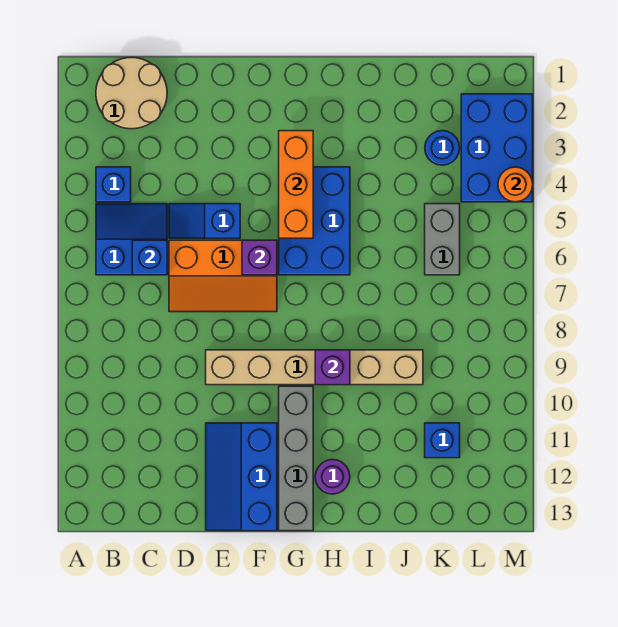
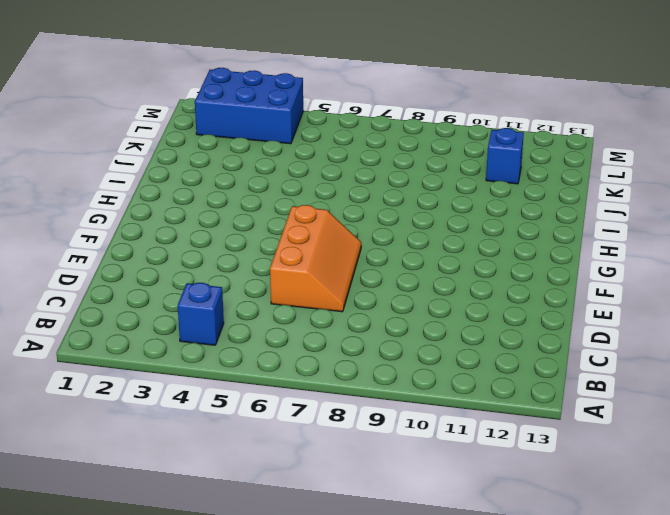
none -> tan 2x2 round brick [96,57,167,129]
none -> blue 2x2 slope [96,204,167,275]
none -> blue 1x2 slope [169,204,240,238]

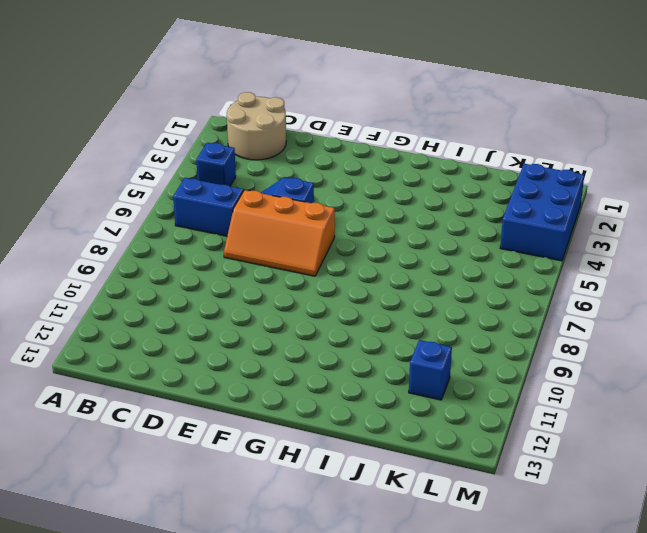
none -> tan 1x6 brick [206,350,423,385]
none -> blue 2x3 slope [206,423,277,531]
none -> blue 2x3 brick [279,167,350,275]

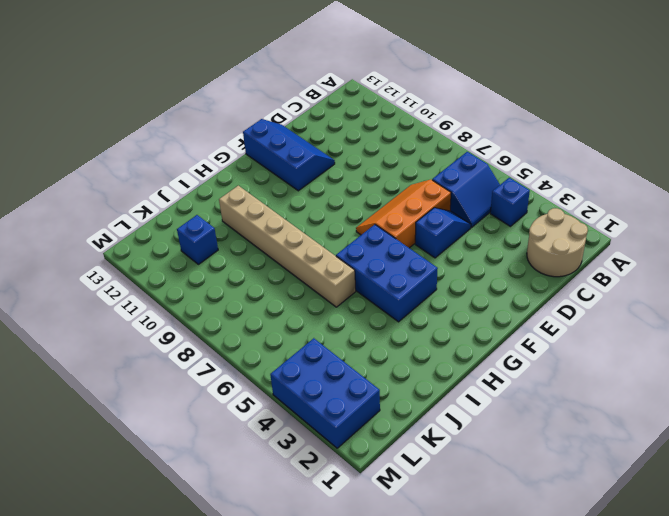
tan 1x6 brick [219,186,356,307] -> tan 1x6 brick turned to [206,350,423,385]
none -> grey 1x4 brick [279,386,313,531]
none -> purple 1x1 round brick [315,460,350,494]
none -> blue 1x1 round brick [425,131,460,165]

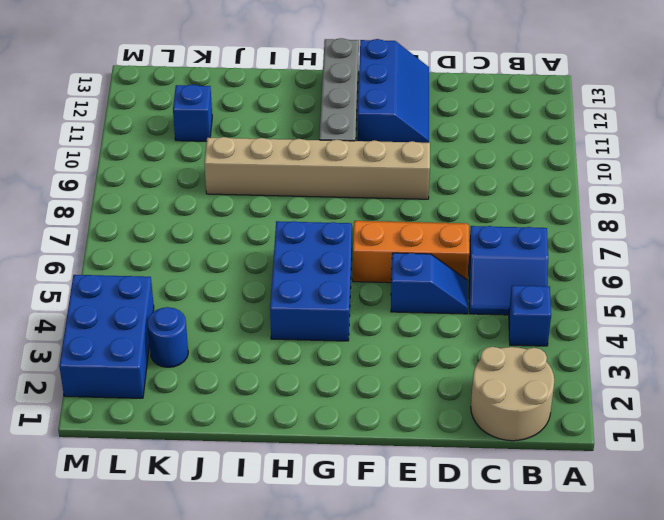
none -> purple 1x1 round brick [315,460,350,494]
none -> grey 1x2 brick [425,204,460,275]
none -> blue 1x1 brick [132,240,167,275]

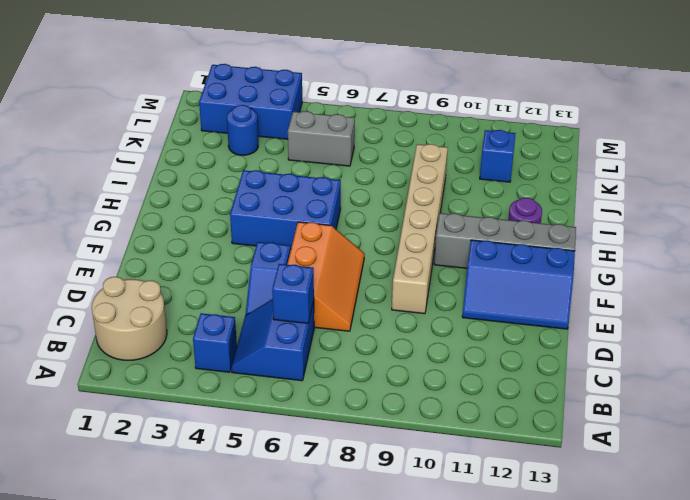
none -> purple 1x1 brick [242,240,277,275]
none -> orange 1x3 brick [279,131,313,238]
none -> purple 1x1 brick [315,350,350,385]

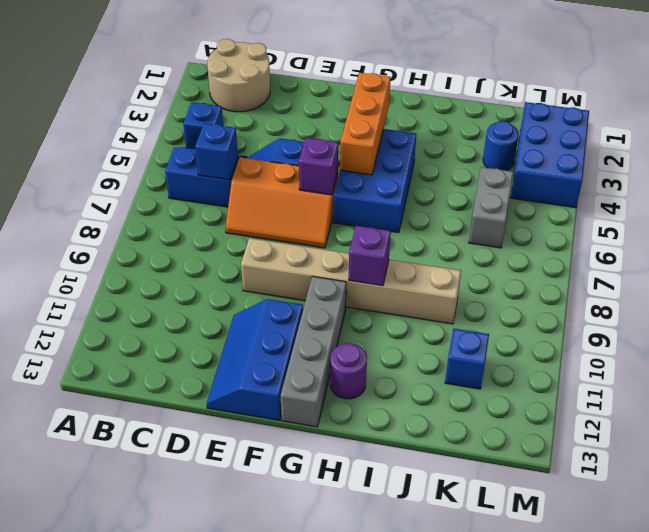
none -> orange 1x1 round brick [498,167,533,202]

